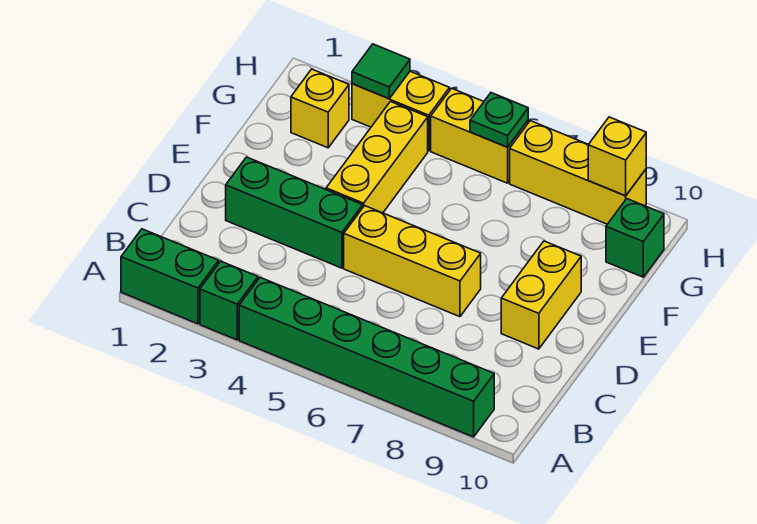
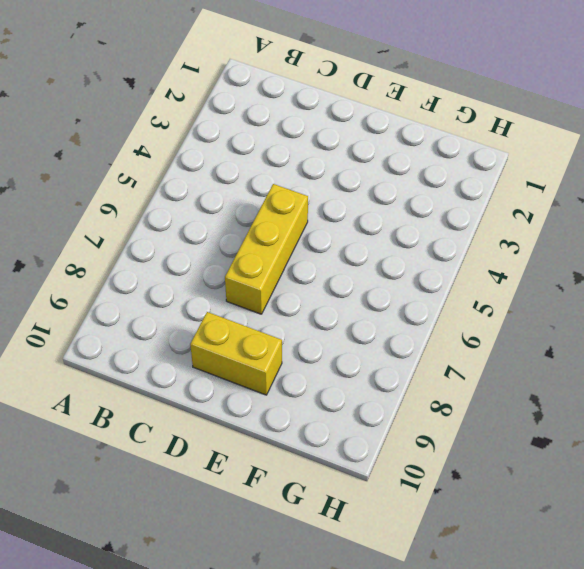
none -> green 1x2 brick [121,229,219,324]
none -> green 1x1 brick [200,261,258,340]
none -> green 1x6 brick [239,278,494,437]

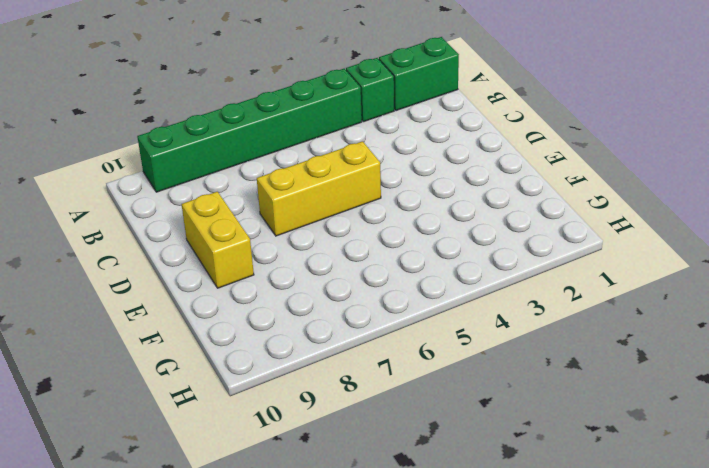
none -> green 1x3 brick [226,157,363,268]
none -> yellow 1x3 brick [326,102,428,213]
none -> yellow 1x1 brick [291,69,349,148]

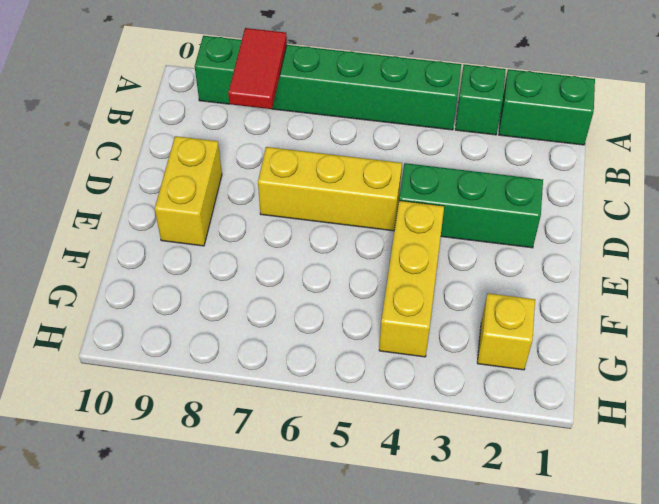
red 1x2 tile [228,28,287,109] -> none
none -> green 1x1 brick [606,199,664,277]
none -> yellow 1x2 brick [352,71,450,151]
none -> yellow 1x2 brick [431,88,528,183]

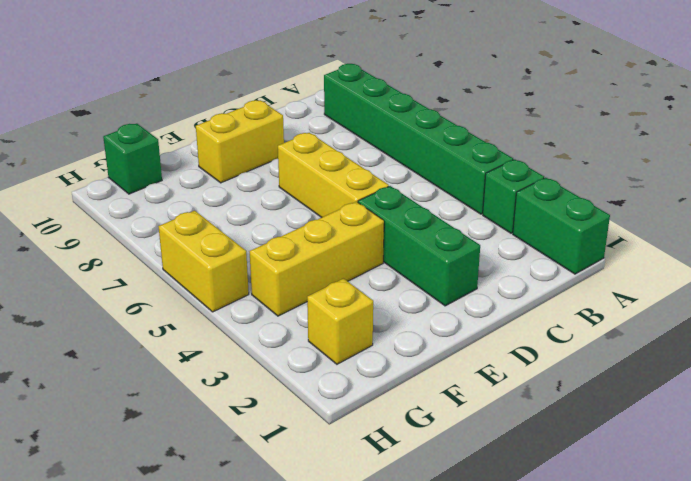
none -> yellow 1x2 brick [352,71,450,151]
none -> yellow 1x3 brick [510,121,646,224]
none -> green 1x1 tile [352,44,410,99]

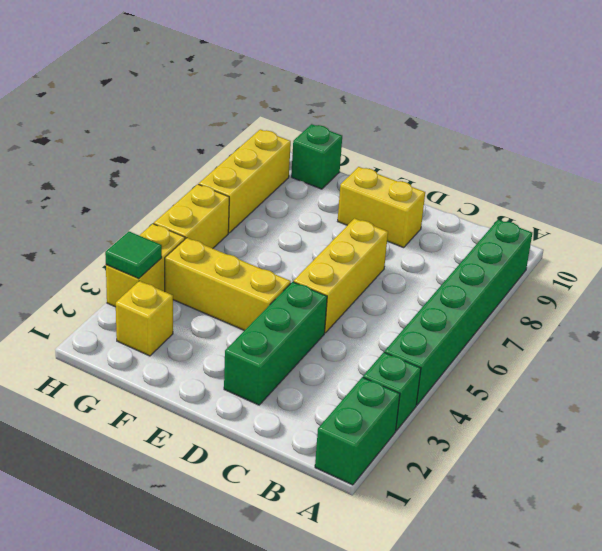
none -> green 1x1 plate [470,93,528,147]
none -> yellow 1x1 brick [588,117,646,196]

